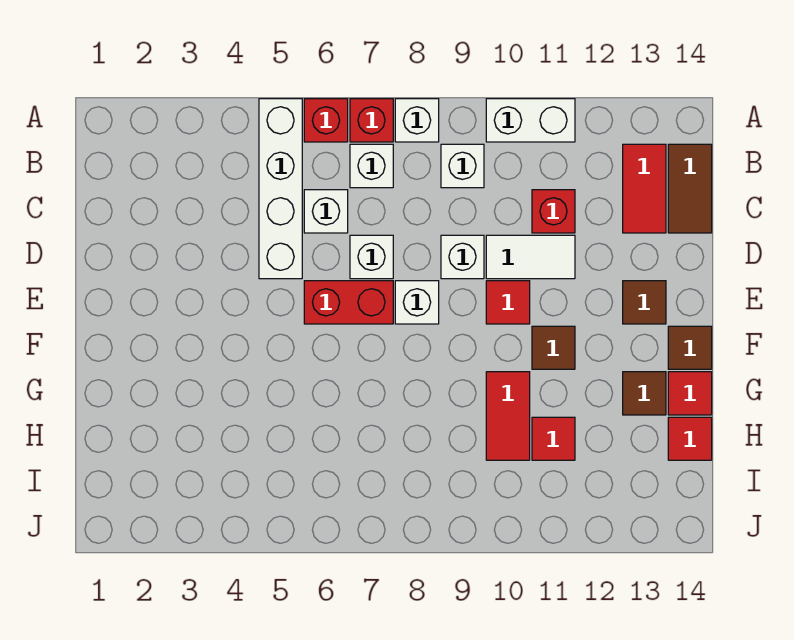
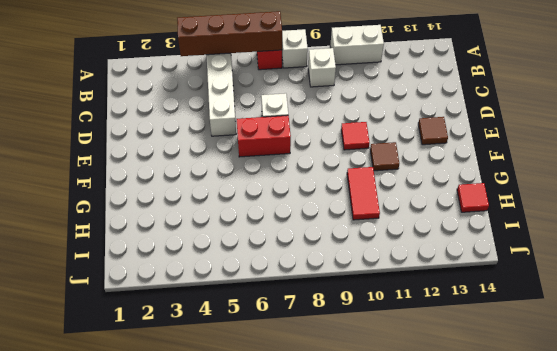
brown 1x4 brick [177,11,282,56] -> none
none -> red 1x1 brick [304,99,348,142]
none -> white 1x1 brick [350,144,393,188]
none -> red 1x2 tile [623,144,666,233]

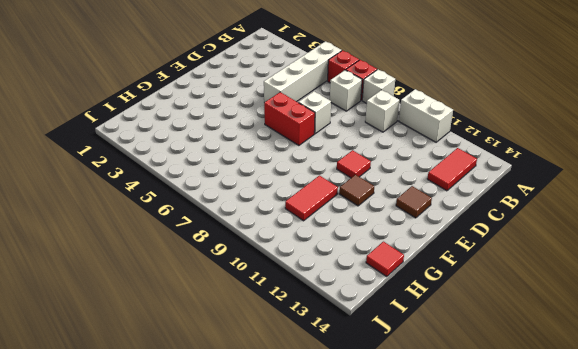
none -> brown 1x2 tile [668,144,712,233]
none -> white 1x1 brick [304,190,348,233]
none -> red 1x1 brick [532,190,575,233]

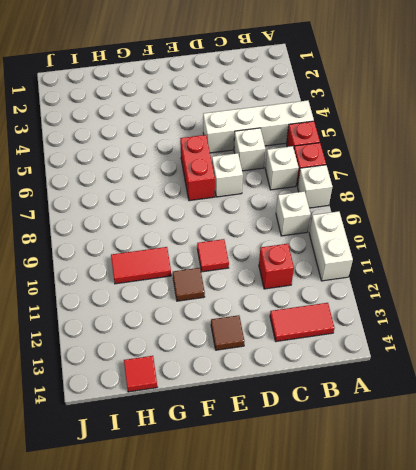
none -> brown 1x2 tile [668,144,712,233]
none -> white 1x1 brick [441,235,484,279]
none -> white 1x2 tile [486,235,575,279]

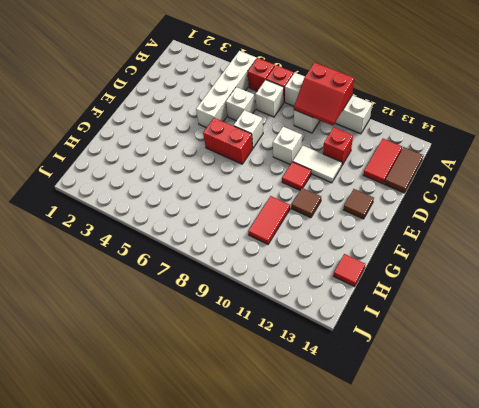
red 2x2 slope [294,63,354,126] -> none
none -> white 1x1 brick [395,281,439,324]
none -> brown 1x1 tile [668,326,712,369]
none -> brown 1x1 tile [623,372,666,415]

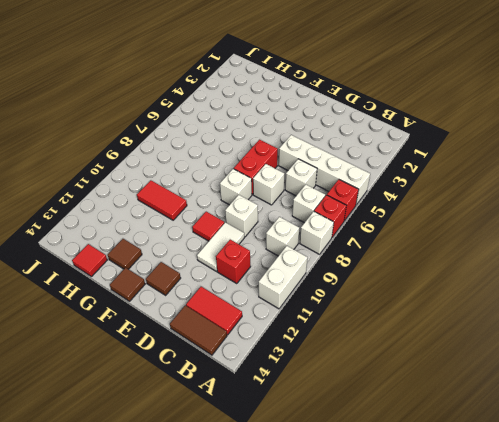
none -> brown 1x1 tile [532,326,575,369]
none -> red 1x1 tile [668,372,712,415]
none -> red 1x1 tile [532,417,575,460]

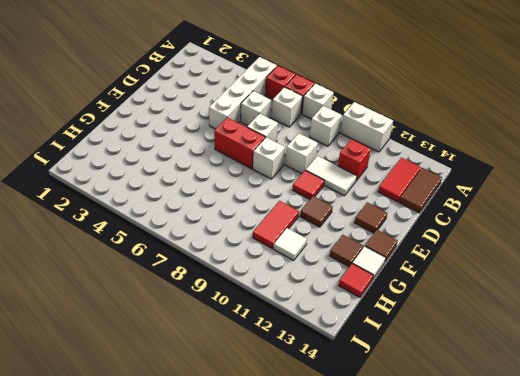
white 1x1 tile [352,246,386,280] -> red 1x1 tile [668,372,712,415]
white 1x1 tile [274,228,307,260] -> red 1x1 tile [532,417,575,460]

